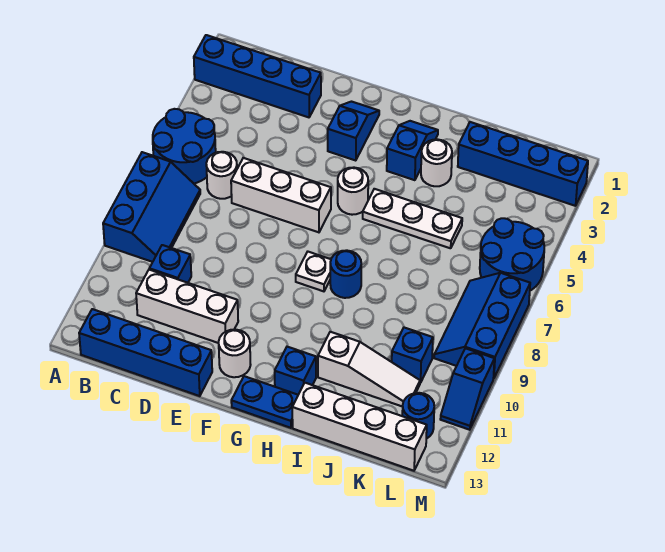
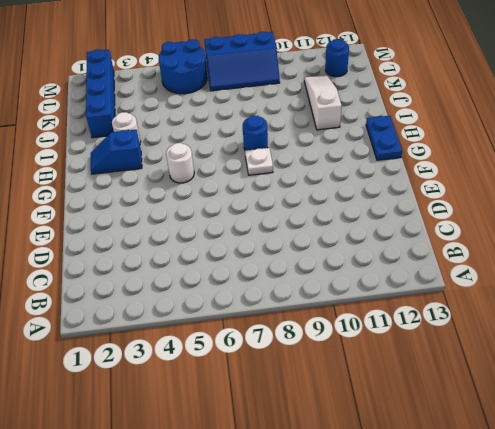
none -> blue 1x4 brick [194,35,321,117]
none -> blue 2x2 round brick [153,109,216,183]
none -> blue 2x3 slope [103,152,200,262]

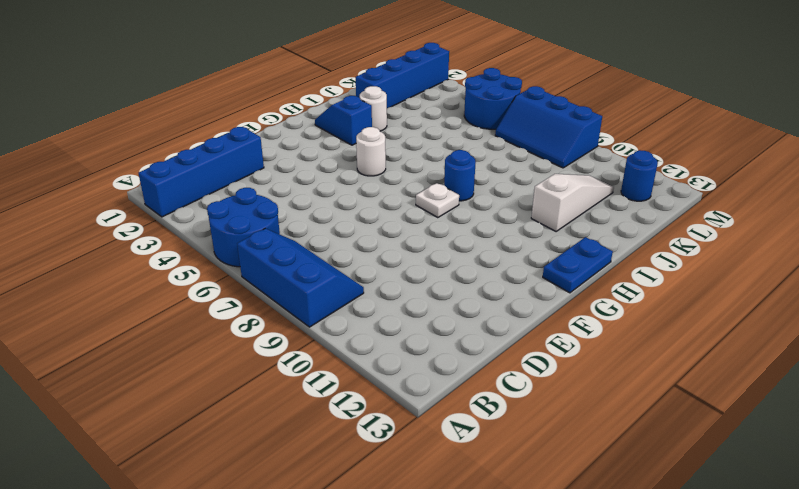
none -> blue 1x4 brick [79,309,212,396]
none -> white 1x1 round brick [206,152,237,199]
none -> blue 1x1 brick [149,245,191,283]

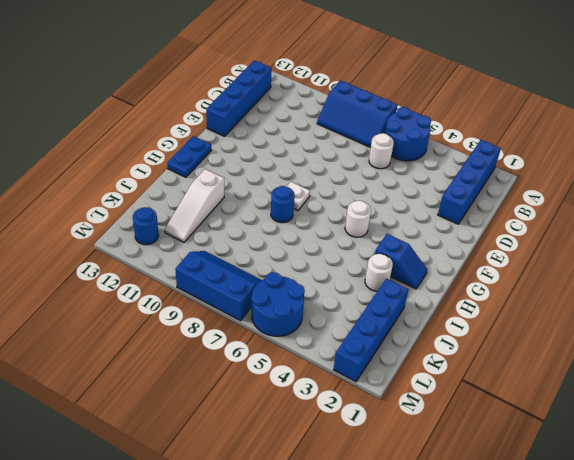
none -> blue 1x1 brick [149,245,191,283]
none -> white 1x3 brick [136,270,238,343]
none -> white 1x3 brick [231,158,331,232]

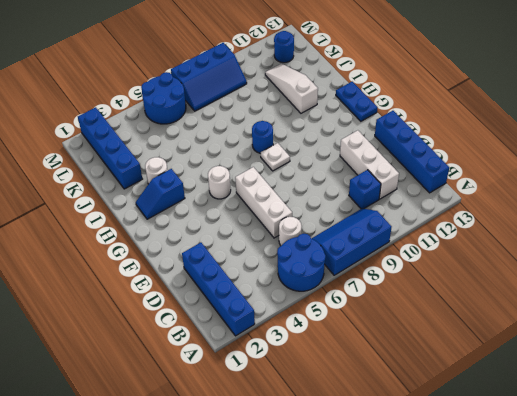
none -> blue 1x2 slope [328,102,379,160]
none -> white 1x1 round brick [219,330,251,377]
none -> white 1x3 plate [363,189,462,248]

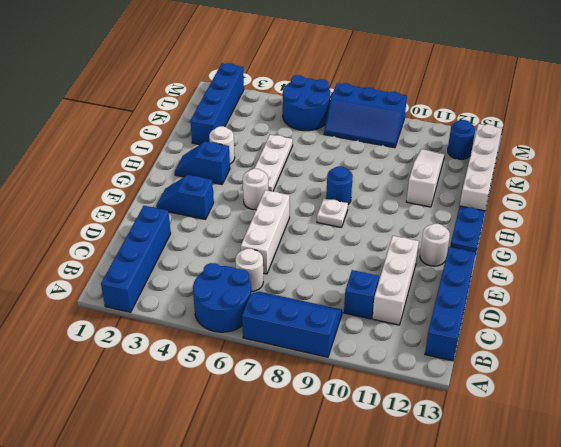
none -> blue 1x1 brick [275,346,316,395]
none -> blue 1x1 brick [392,327,433,383]
none -> blue 1x2 slope [440,348,494,430]

